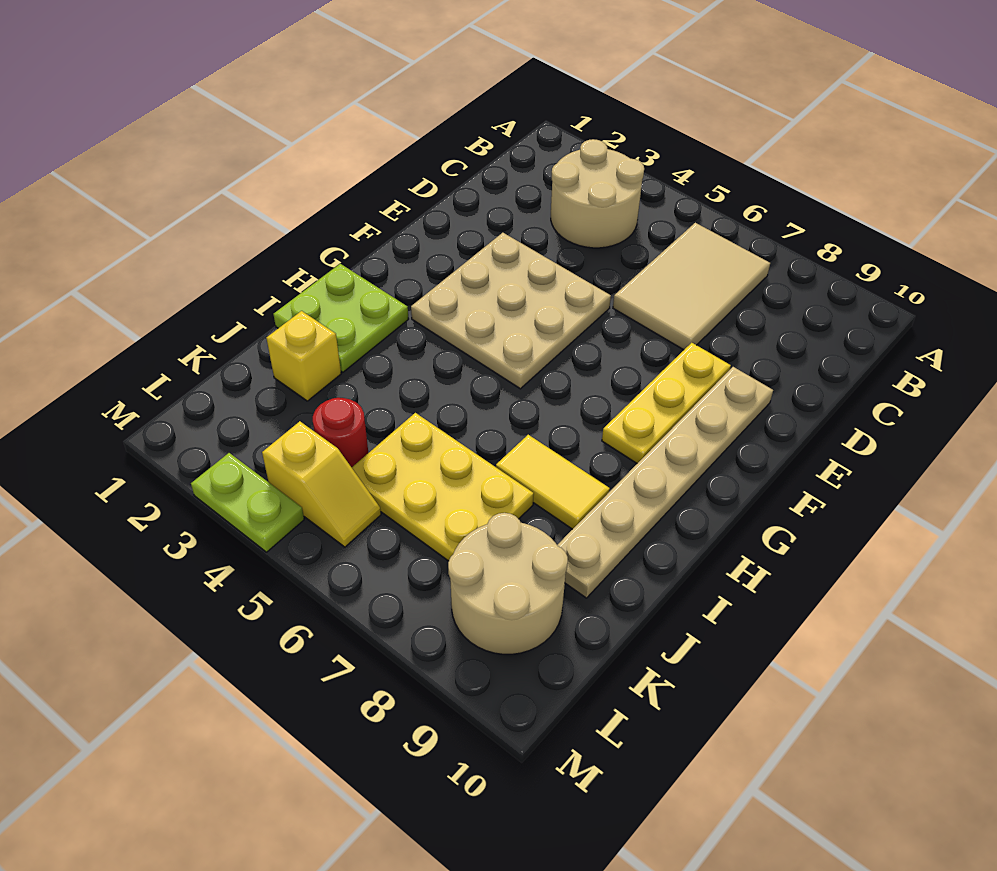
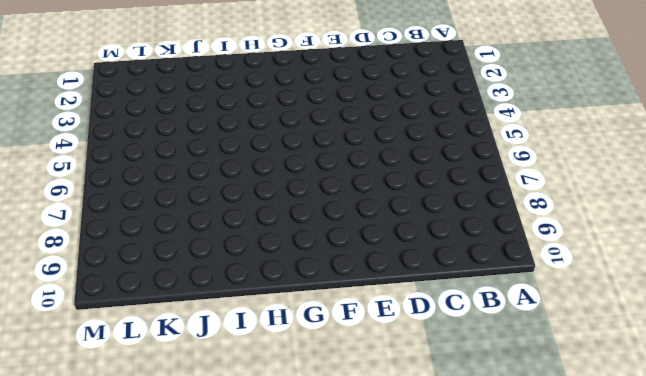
none -> tan 2x2 round brick [551,139,644,248]
none -> tan 2x3 tile [613,223,770,350]
none -> tan 3x3 plate [411,233,611,389]

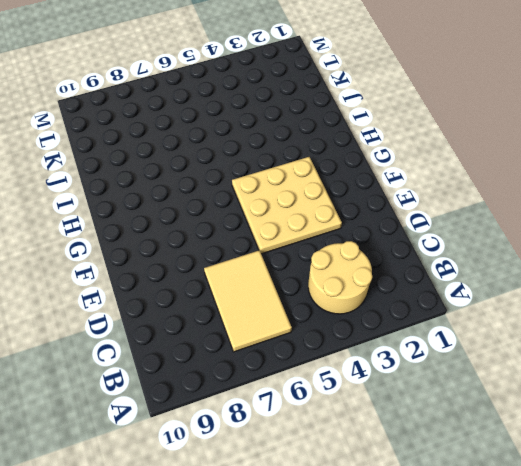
none -> yellow 1x3 plate [602,343,731,463]
none -> tan 1x6 plate [557,367,773,598]
none -> lime 2x2 plate [273,264,408,372]

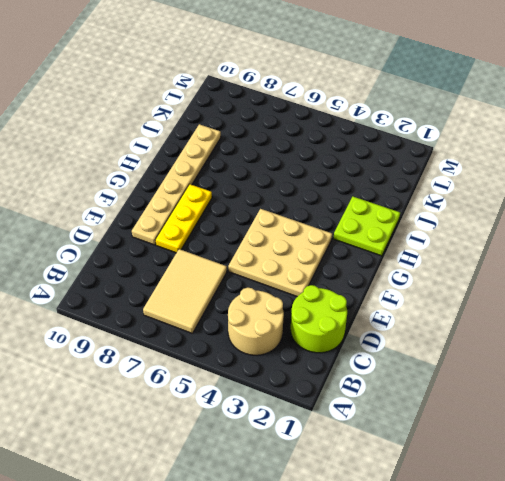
lime 2x2 round brick [291,285,347,353] -> none
none -> yellow 1x2 tile [496,435,610,529]
none -> yellow 1x1 brick [266,311,341,401]
none -> yellow 2x3 plate [352,413,534,561]

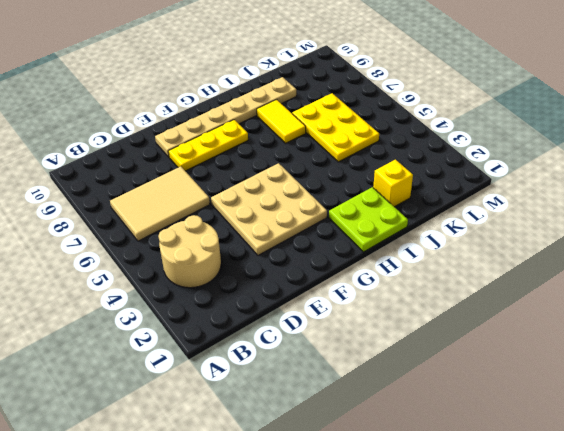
none -> red 1x1 round brick [313,398,368,467]
none -> tan 2x2 round brick [448,513,568,654]
none -> yellow 1x2 slope [262,421,381,547]

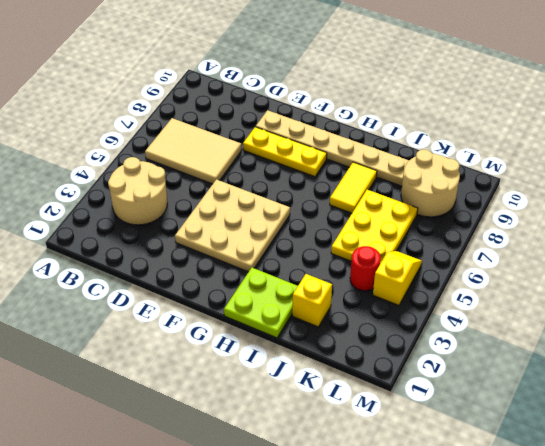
none -> lime 1x2 plate [191,453,304,552]

